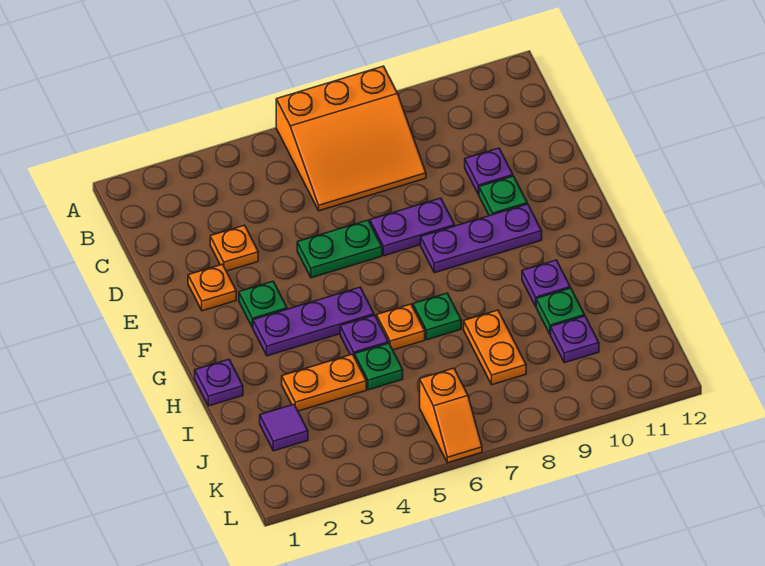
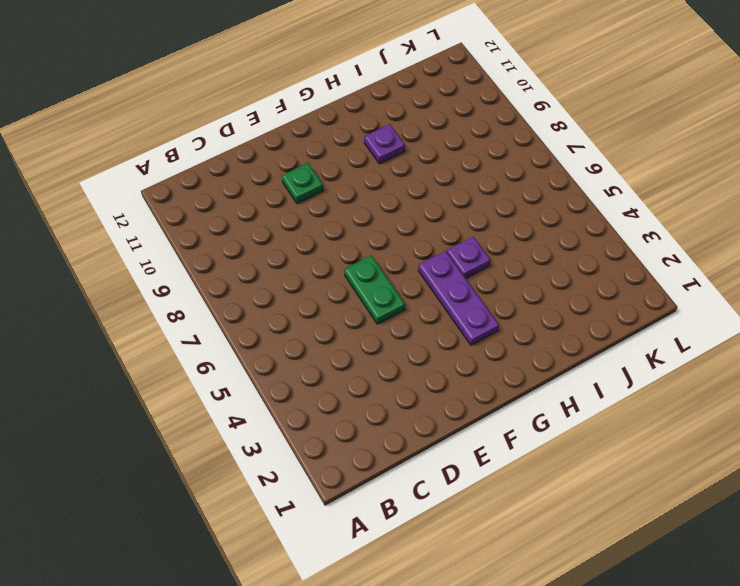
none -> orange 3x3 slope [276,66,426,211]
none -> orange 1x1 plate [210,225,258,271]
none -> purple 1x1 plate [465,148,513,195]

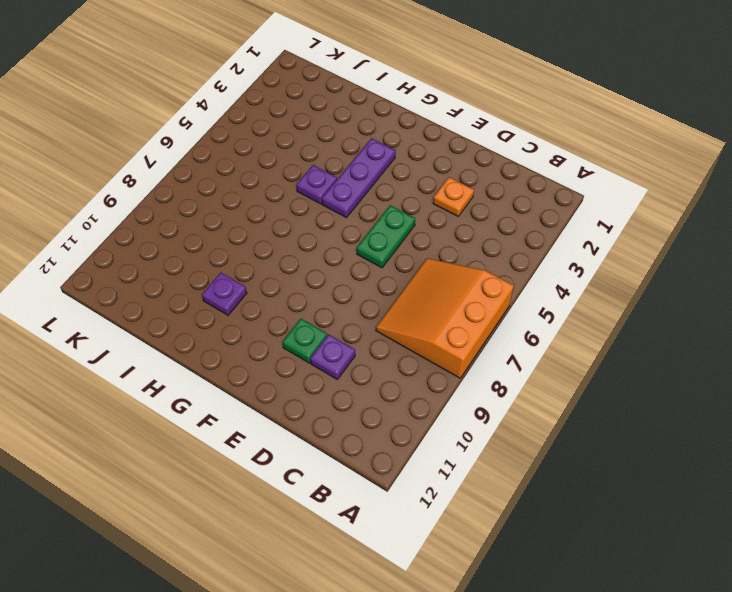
none -> orange 1x1 plate [188,264,236,311]
none -> purple 1x2 plate [370,198,455,256]
none -> green 1x1 plate [239,281,287,328]

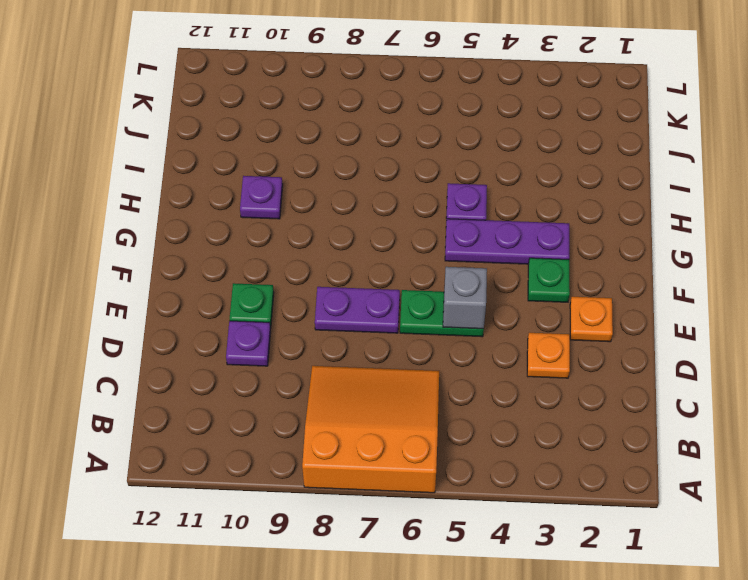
grey 1x1 brick [443,267,487,329] -> none
none -> purple 1x3 plate [421,204,542,273]
none -> purple 1x1 plate [195,359,243,406]
none -> orange 1x1 plate [377,304,425,350]

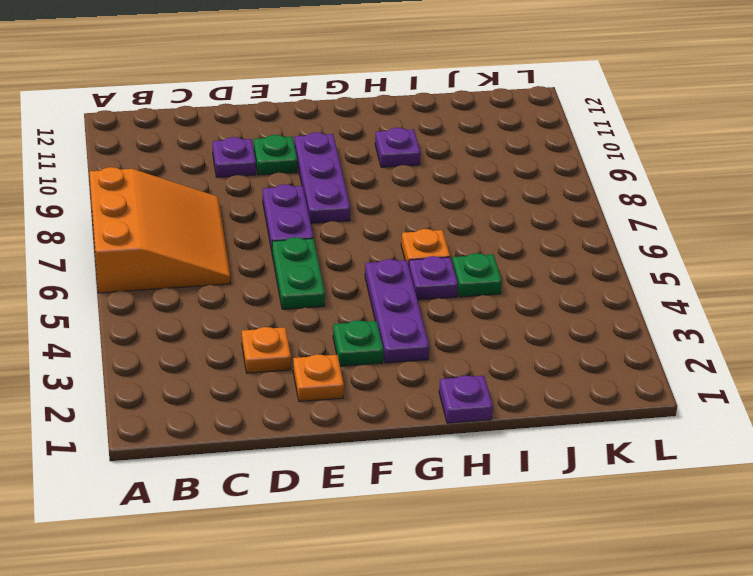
none -> green 1x1 plate [413,293,461,340]
none -> orange 1x2 plate [282,354,366,411]
none -> orange 1x2 plate [464,310,526,385]

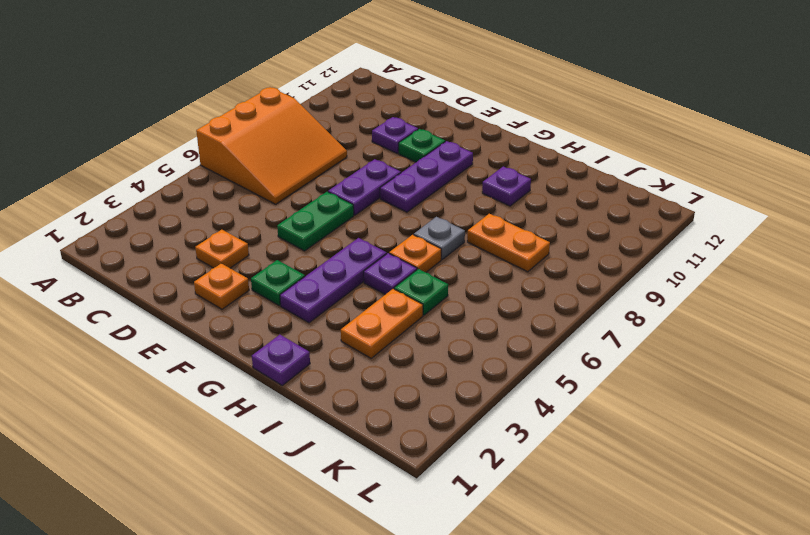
grey 1x1 plate [414,217,465,259] -> green 1x1 plate [413,293,461,340]
none -> green 1x1 plate [536,288,585,335]
none -> purple 1x1 tile [260,404,308,451]
none -> purple 1x1 plate [551,316,599,363]

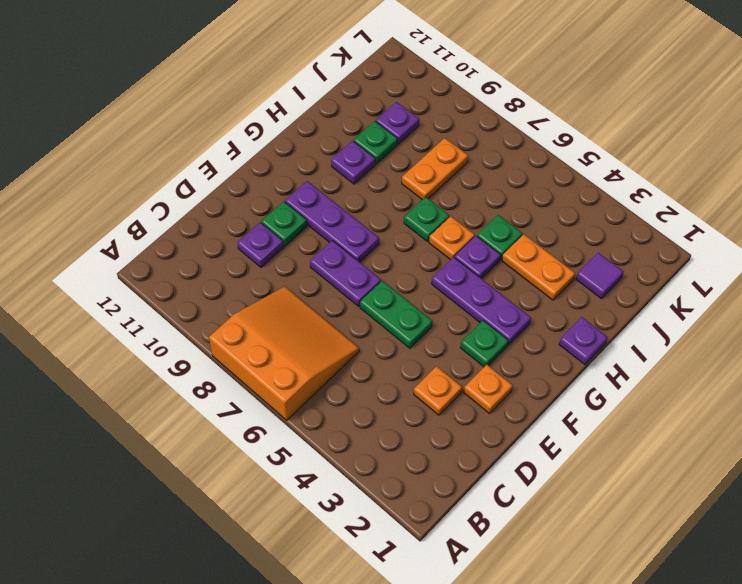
none -> orange 1x2 slope [420,368,482,463]

